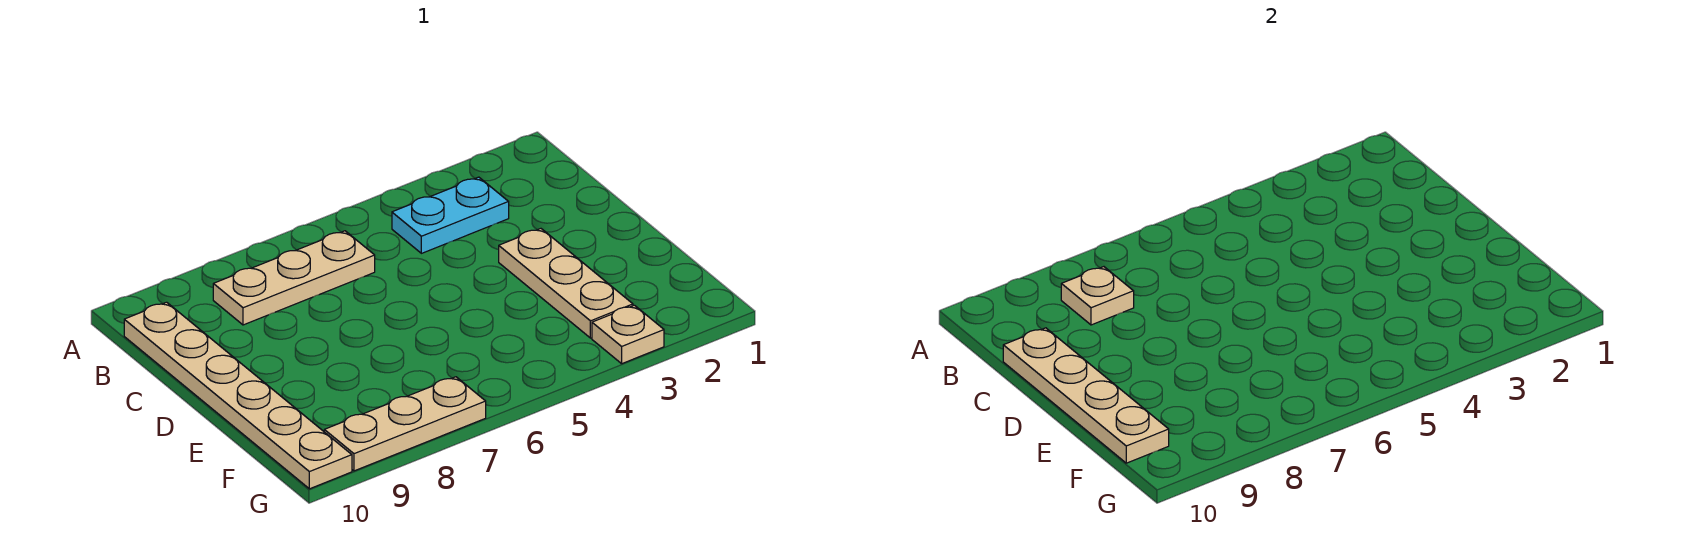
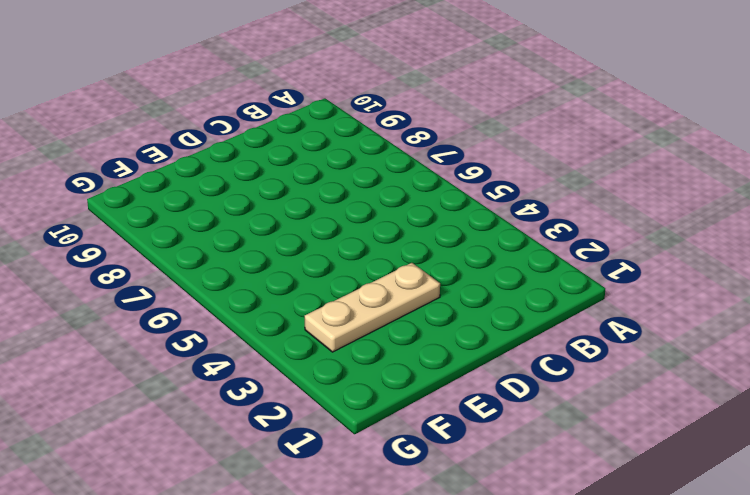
none -> cyan 1x2 plate [392,177,509,253]
none -> tan 1x3 plate [213,231,375,325]

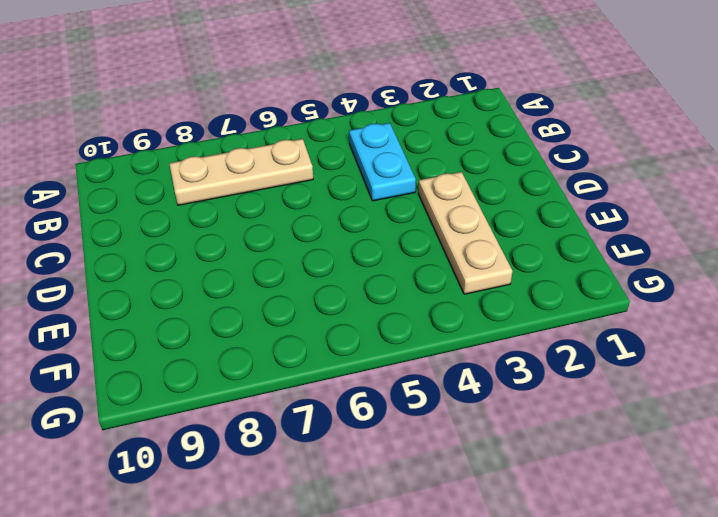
cyan 1x2 plate [349,123,416,201] -> cyan 1x2 plate turned to [392,177,509,253]
none -> tan 1x6 plate [124,302,352,489]
none -> tan 1x1 plate [592,305,664,364]

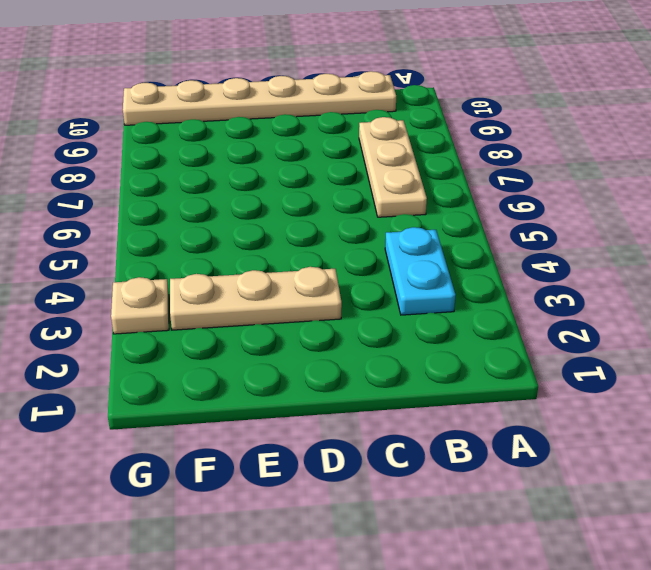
none -> tan 1x3 plate [324,377,486,471]
none -> tan 1x1 plate [1061,267,1134,325]

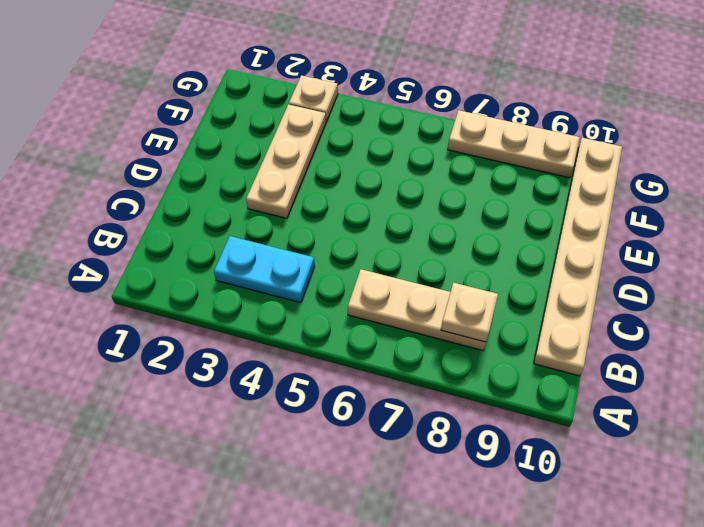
none -> tan 1x4 plate [1003,328,1169,463]

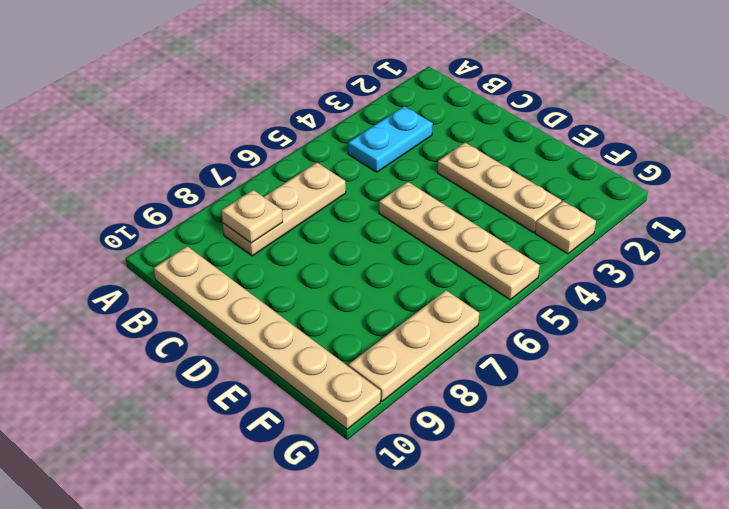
tan 1x4 plate [379,182,540,300] -> tan 1x4 plate moved to [1003,328,1169,463]

